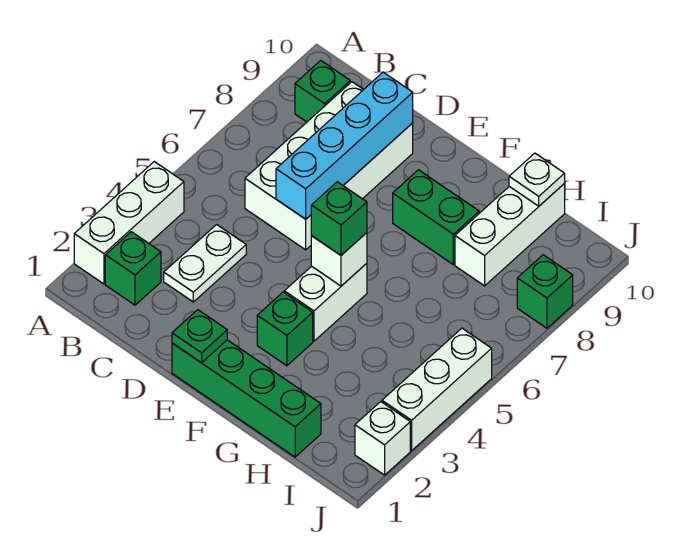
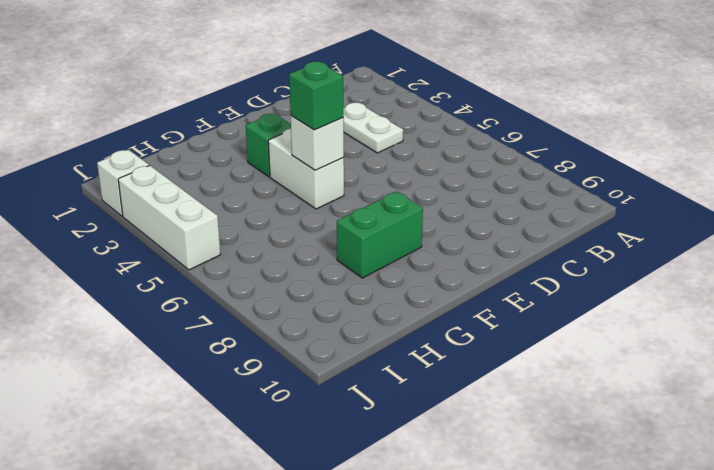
none -> white 1x3 brick [74,162,184,284]
none -> green 1x1 brick [105,232,161,305]
none -> green 1x1 brick [295,60,350,122]

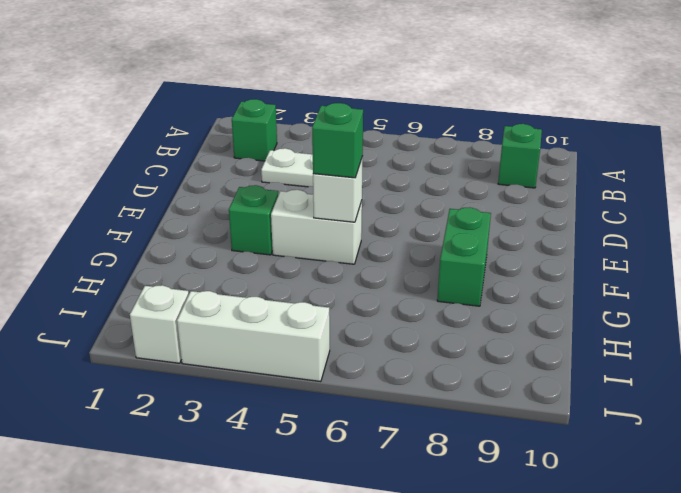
none -> white 1x3 brick [74,162,184,284]
none -> white 2x4 brick [245,82,413,250]
none -> green 1x4 brick [172,340,321,457]

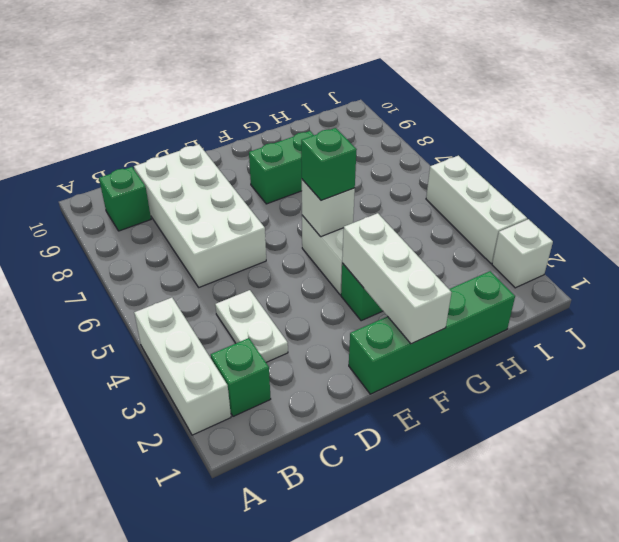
white 1x3 brick [342,213,452,344] -> white 1x3 brick moved to [455,183,565,286]
none -> green 1x1 brick [517,255,573,328]
none -> cyan 1x4 brick [276,72,413,219]
none -> green 1x1 plate [172,310,227,363]

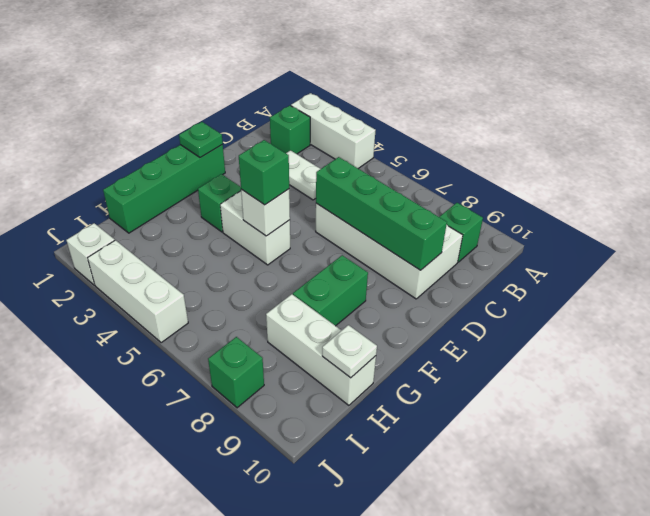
green 1x4 brick [316,157,447,270] -> cyan 1x4 brick [276,72,413,219]

